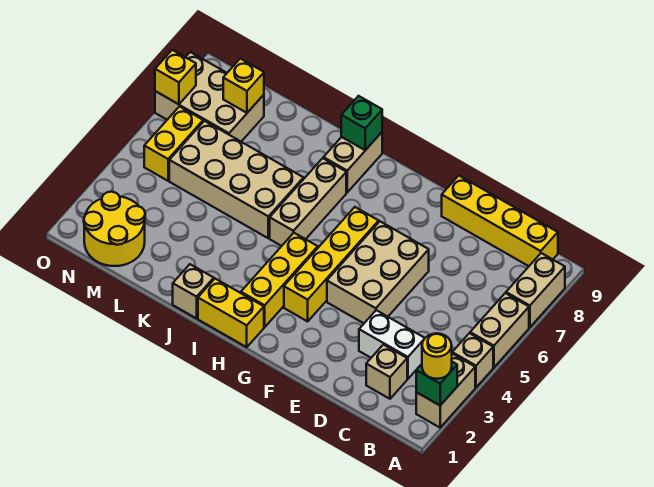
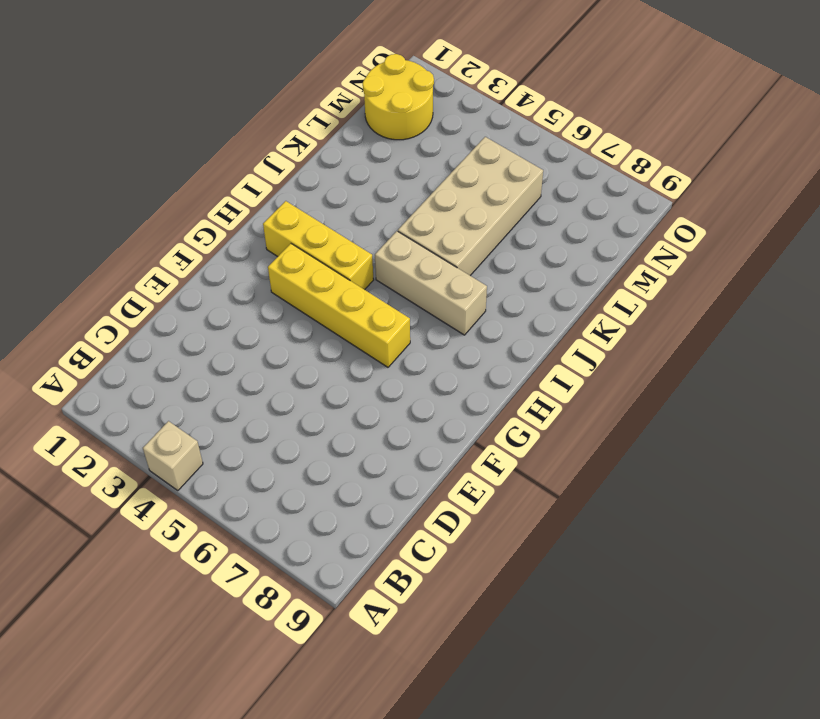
none -> tan 1x2 brick [416,354,475,428]
none -> tan 1x2 brick [470,293,529,367]
none -> tan 1x2 brick [506,253,565,327]

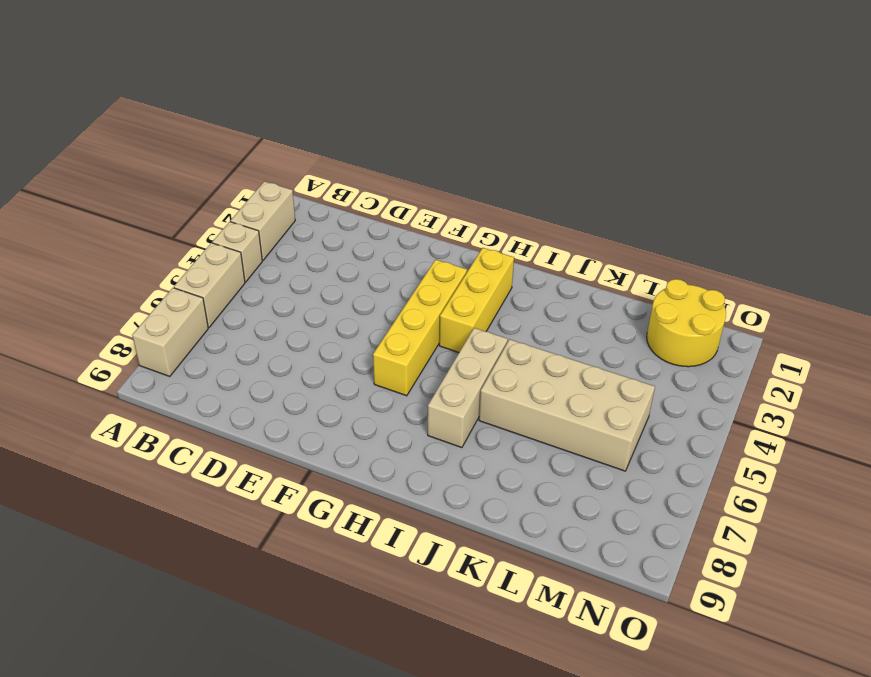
none -> yellow 1x4 brick [442,176,558,266]
none -> tan 1x1 brick [366,345,407,399]
none -> white 1x2 brick [359,310,425,379]

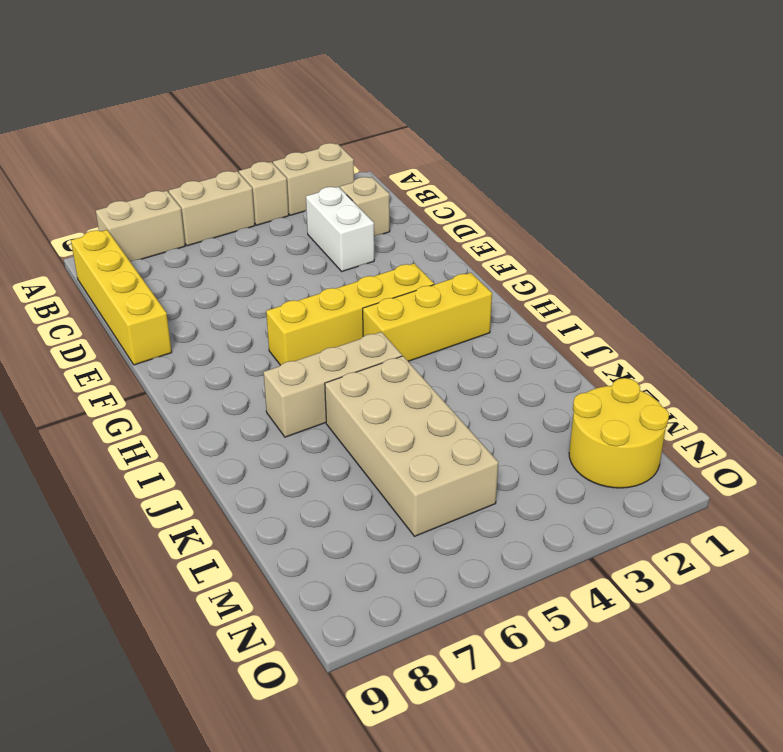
none -> tan 2x3 brick [327,222,429,323]
none -> yellow 1x2 brick [198,279,264,347]
none -> tan 1x2 brick [323,132,382,192]

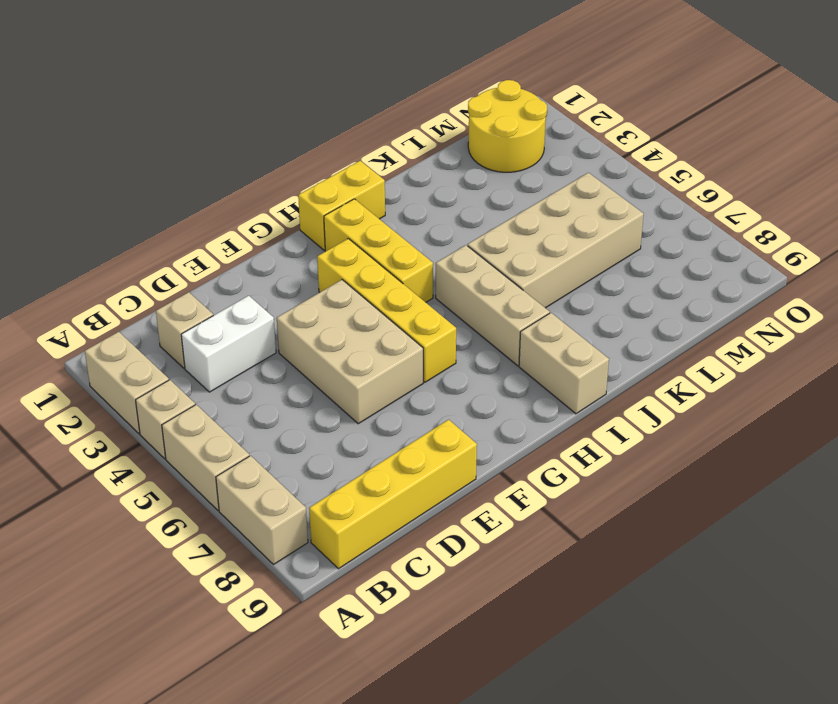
none -> tan 1x1 brick [173,264,214,318]
none -> tan 2x3 brick [155,52,264,142]
none -> yellow 1x2 brick [144,107,203,181]

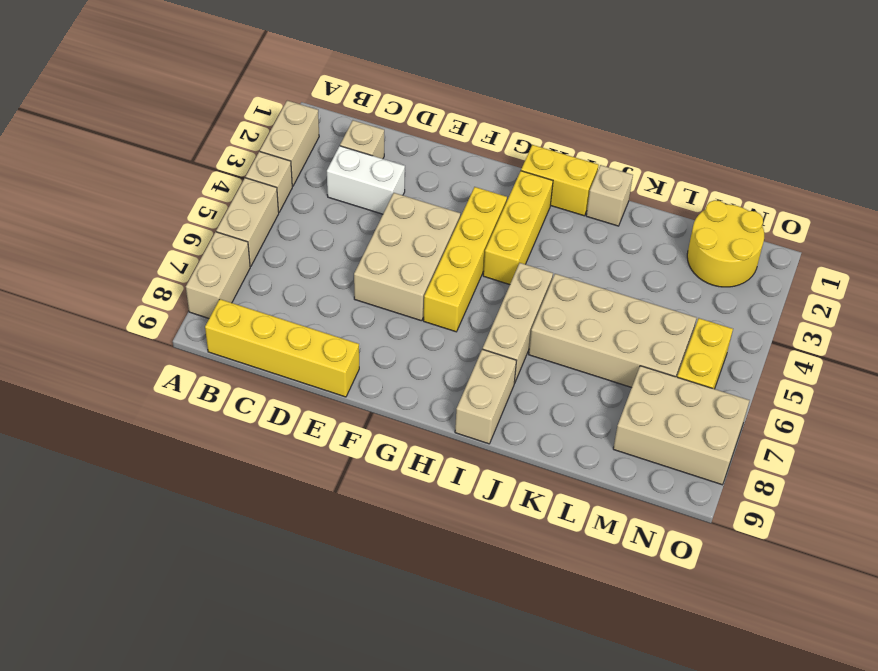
none -> green 1x1 brick [416,362,457,405]
none -> green 1x1 brick [341,96,382,150]
none -> yellow 1x1 brick [223,59,264,113]

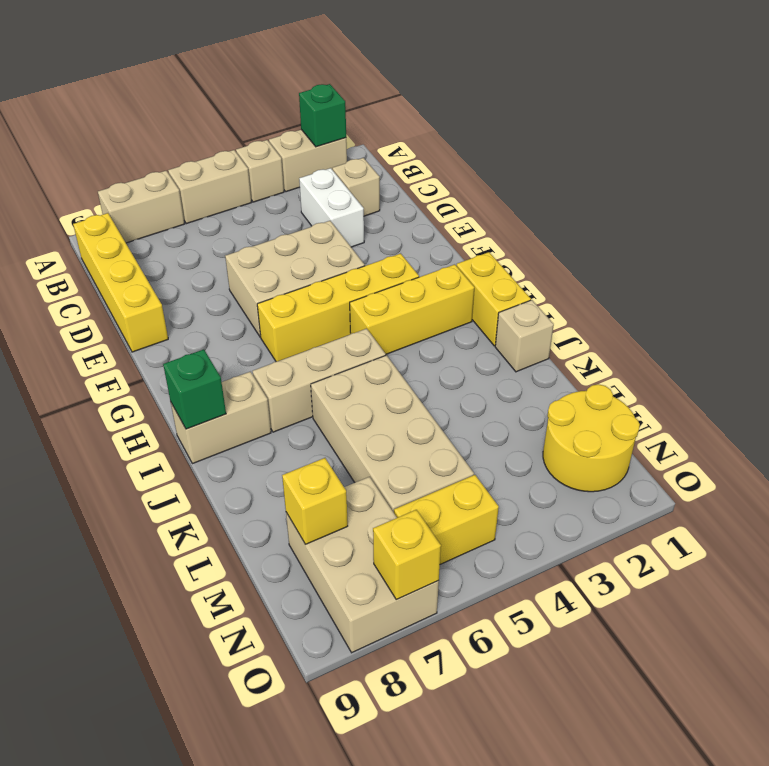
none -> yellow 1x1 round brick [422,333,452,379]

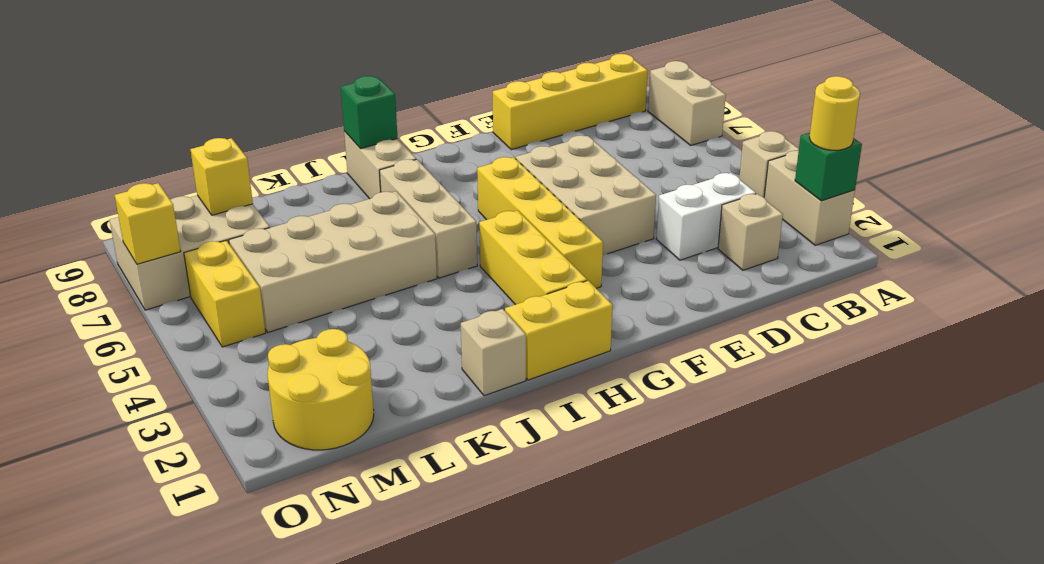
none -> tan 1x2 brick [470,293,529,367]

